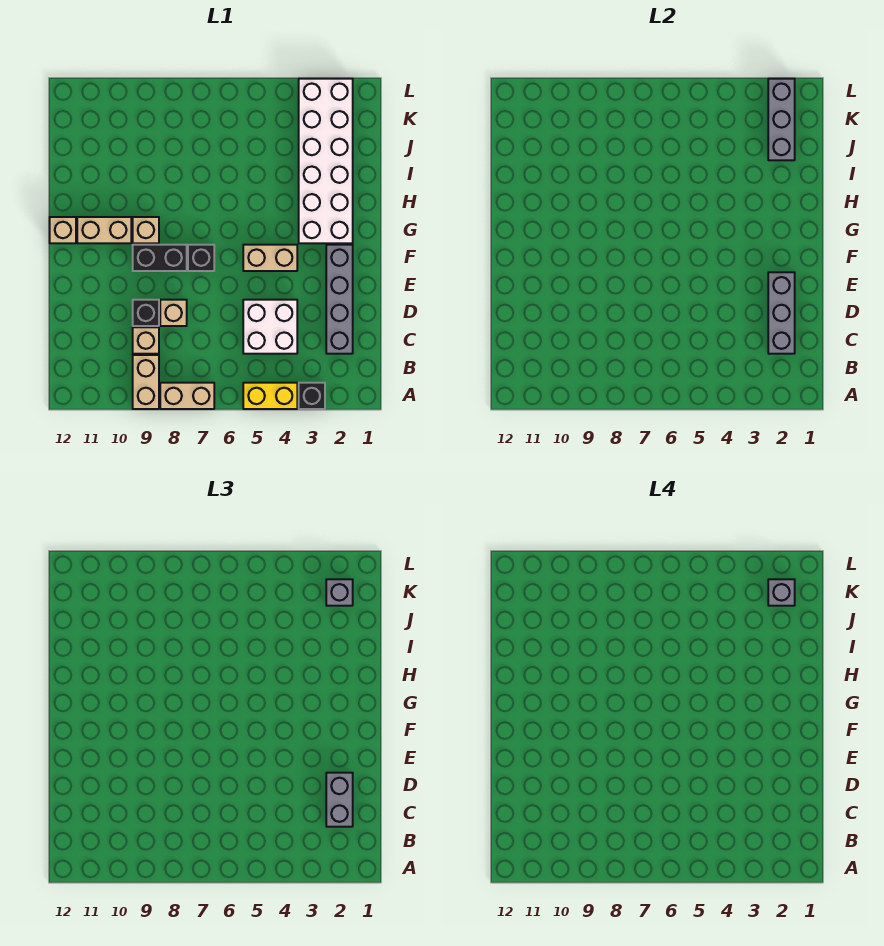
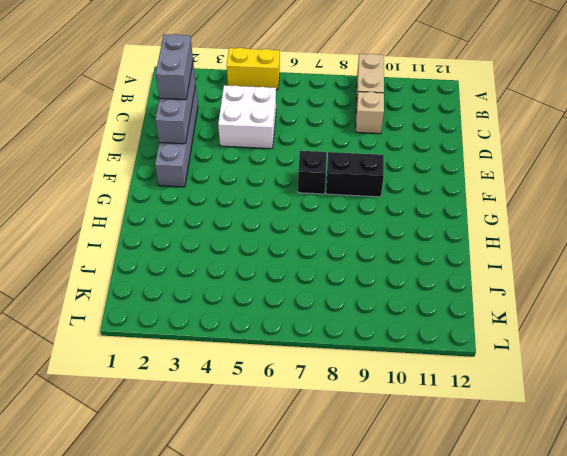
none -> black 1x1 brick [299,383,325,409]
none -> tan 1x2 brick [160,383,214,409]
none -> tan 1x1 brick [160,300,187,326]

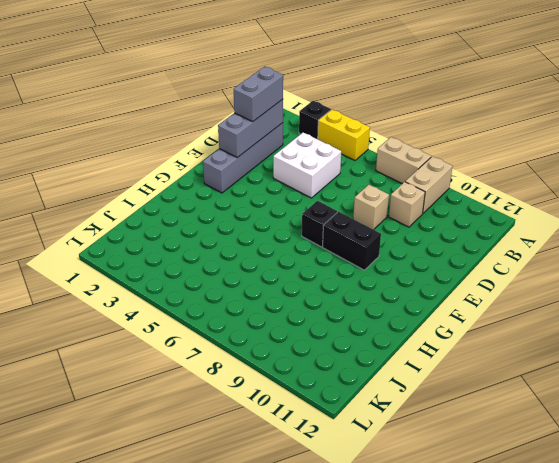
none -> black 1x1 brick [133,300,159,326]
none -> tan 1x2 brick [243,245,297,271]
none -> white 2x6 brick [299,79,353,243]

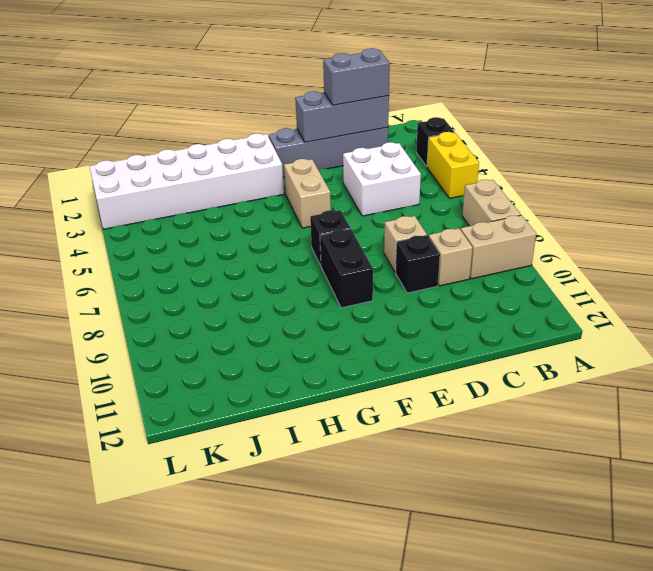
none -> tan 1x1 brick [133,217,159,243]
none -> tan 1x2 brick [77,217,131,243]
none -> tan 1x1 brick [50,217,76,243]

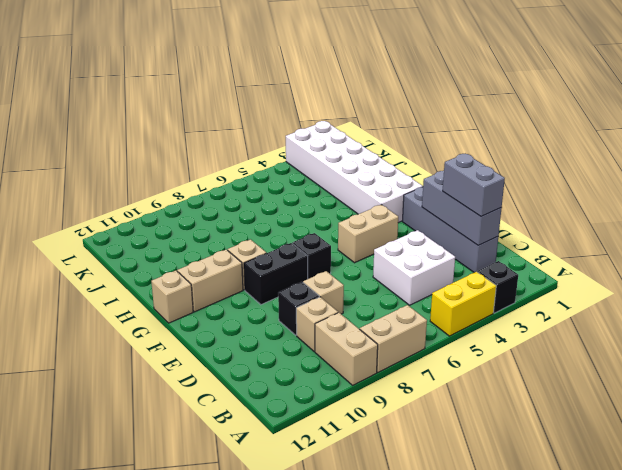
none -> grey 1x3 brick [768,79,795,160]
none -> grey 1x1 brick [326,579,353,606]
none -> grey 1x1 brick [768,579,795,606]

